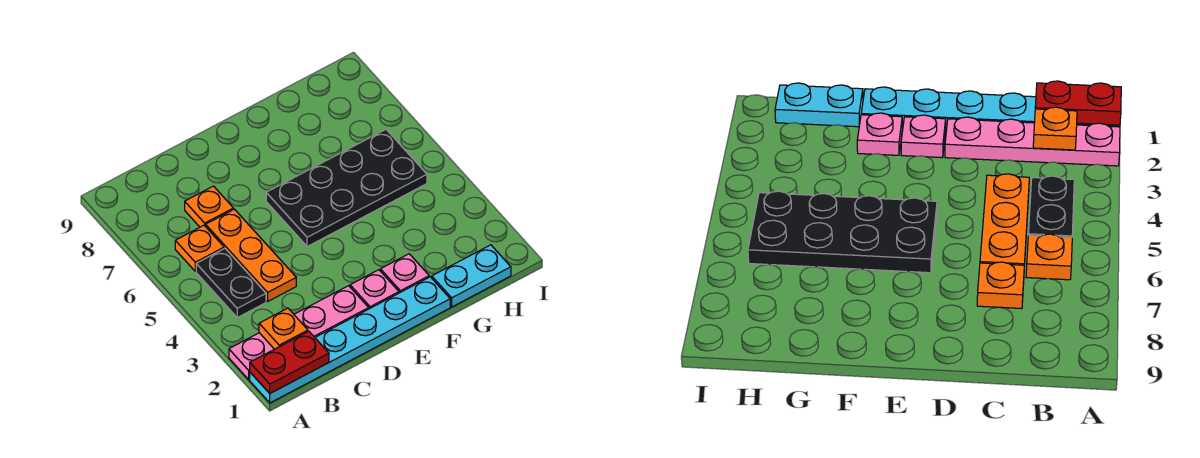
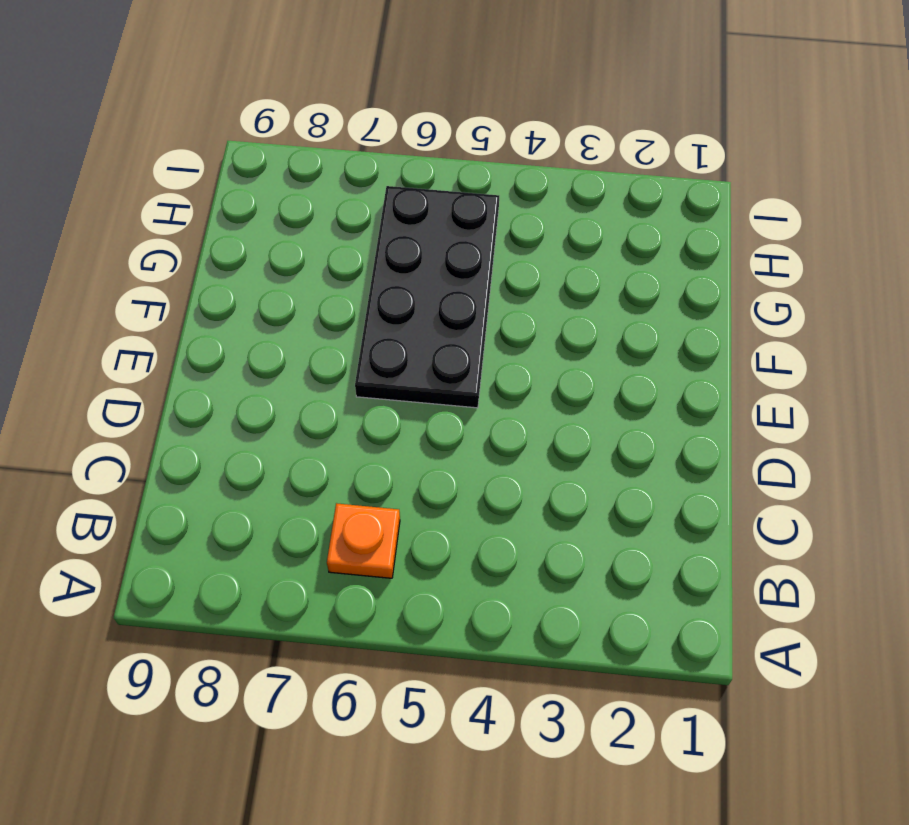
none -> cyan 1x6 plate [250,277,450,403]
none -> pink 1x4 plate [229,286,369,380]
none -> black 1x2 plate [196,249,266,317]

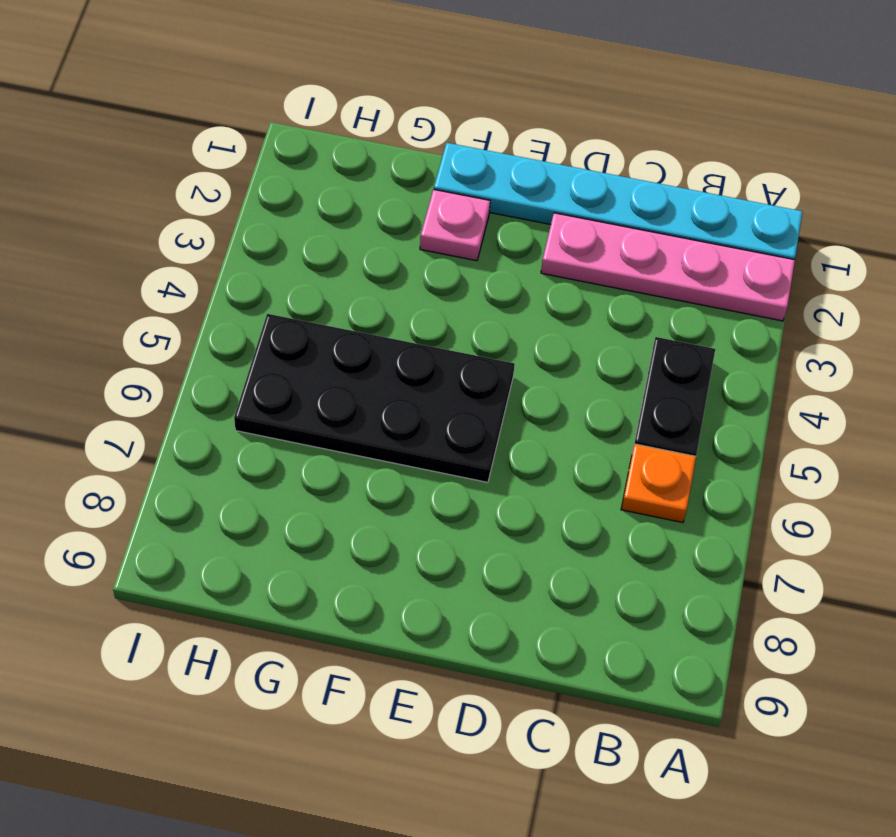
none -> orange 1x3 plate [206,209,296,301]
none -> orange 1x1 plate [185,186,233,227]
none -> pink 1x1 plate [350,270,399,309]

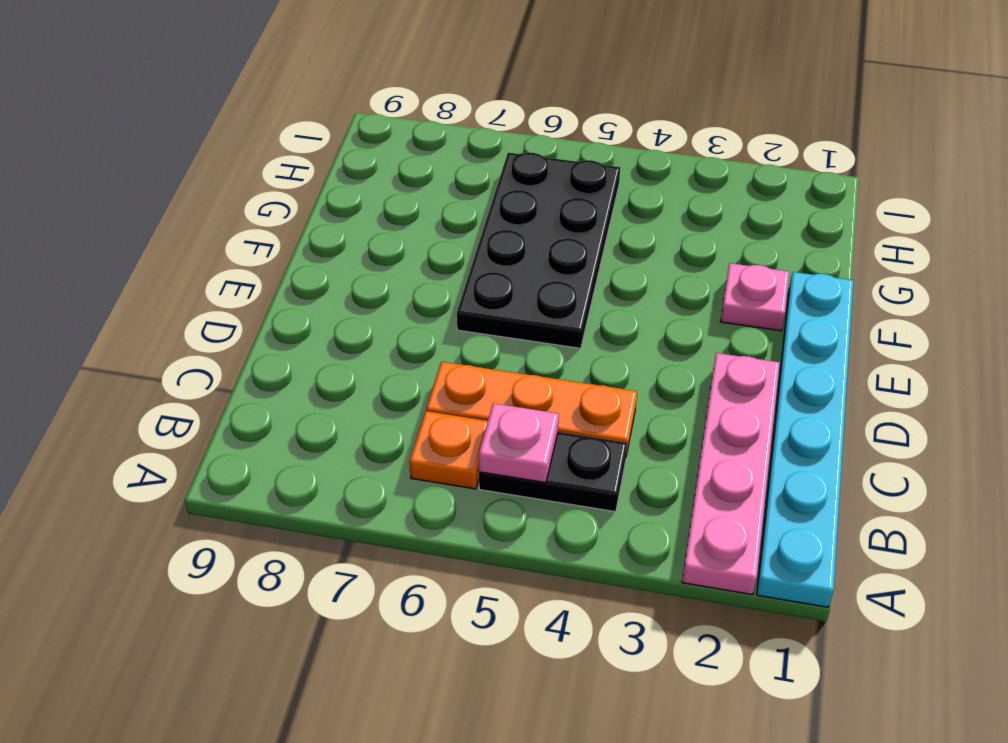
pink 1x1 plate [479,403,559,483] -> pink 1x1 plate moved to [350,270,399,309]
none -> orange 1x1 plate [185,186,233,227]
none -> cyan 1x2 plate [432,245,511,307]
none -> red 1x2 plate [250,331,329,393]

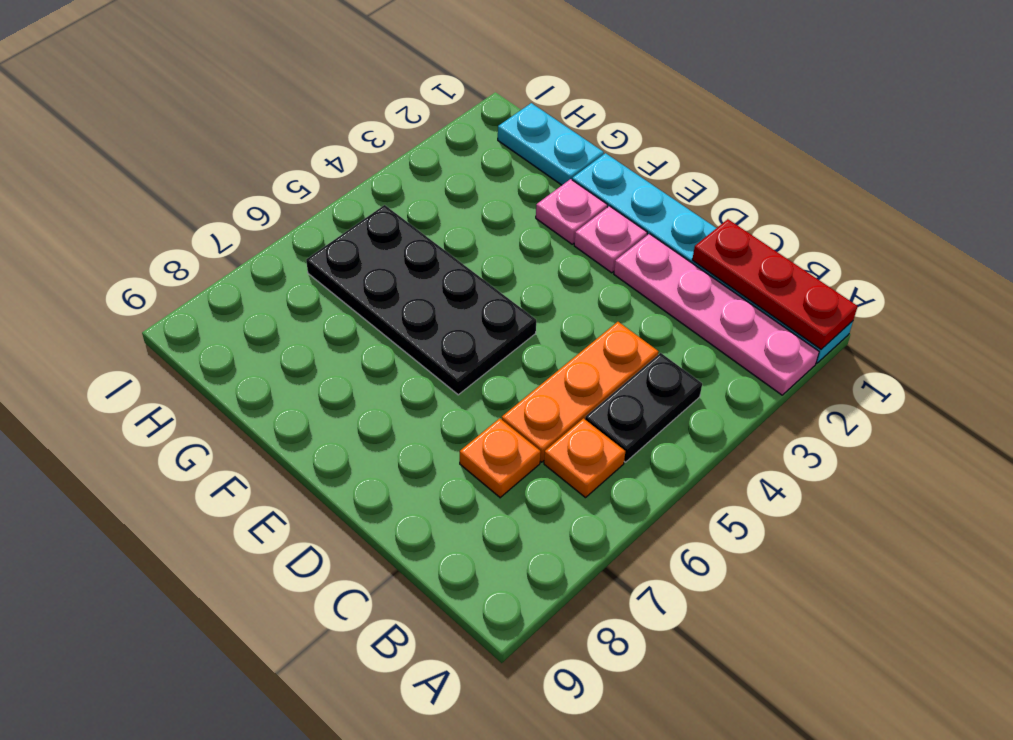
red 1x3 plate [692,219,858,349] -> red 1x2 plate [250,331,329,393]
none -> orange 1x1 plate [259,308,308,349]

